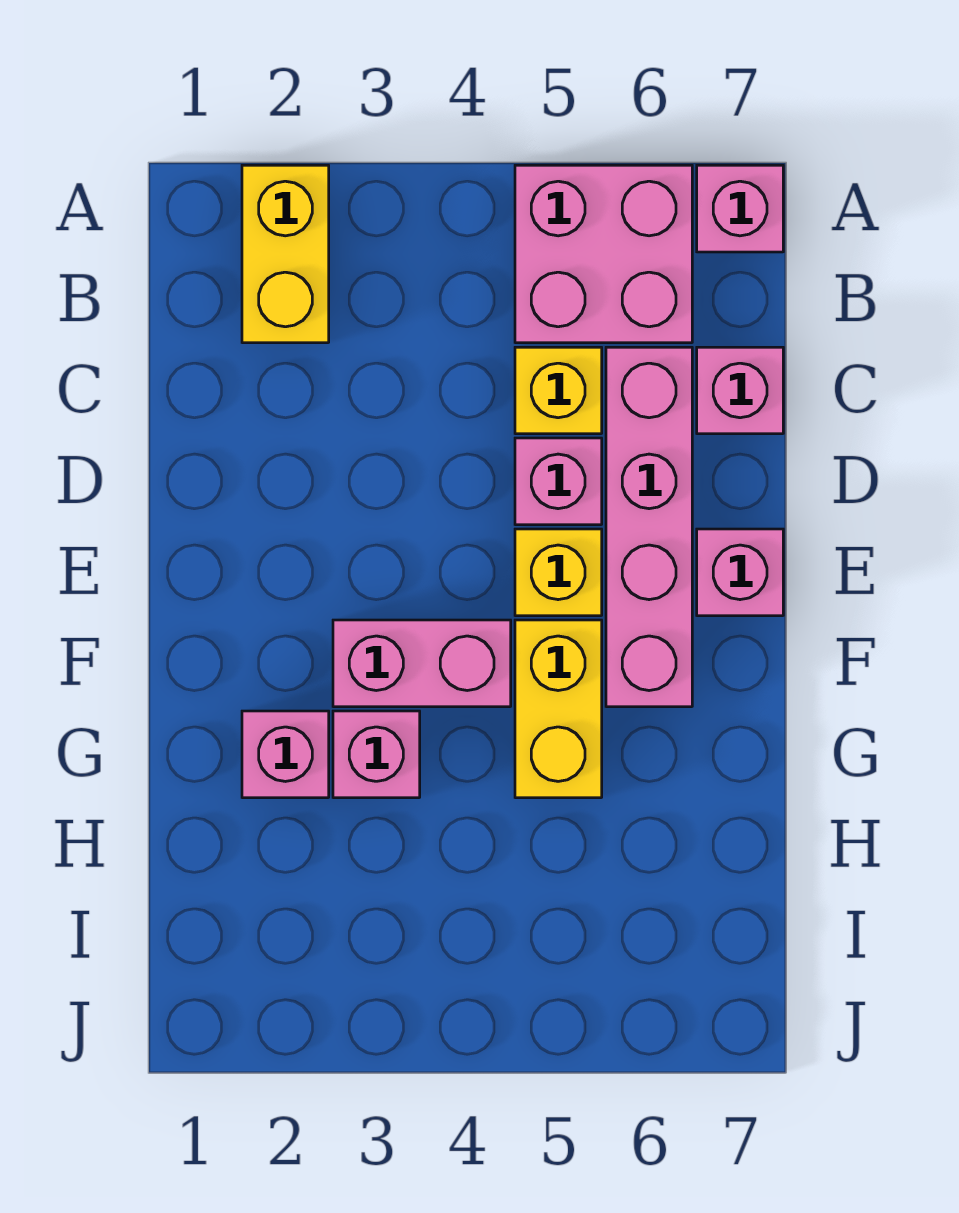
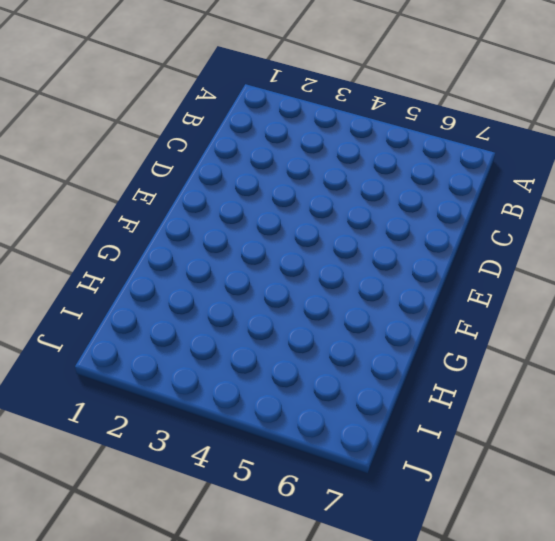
none -> yellow 1x2 brick [242,165,329,343]
none -> pink 2x2 brick [515,165,692,343]
none -> pink 1x1 brick [697,165,783,252]

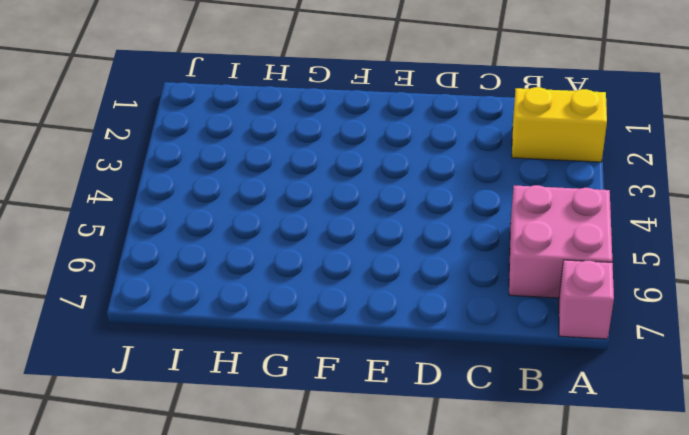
none -> yellow 1x1 brick [515,347,602,434]
none -> pink 1x4 brick [606,347,692,707]
none -> pink 1x1 brick [697,347,783,434]

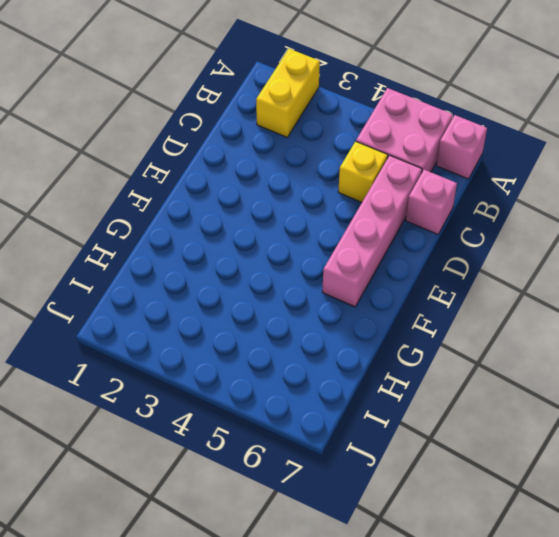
none -> pink 1x1 brick [515,438,602,525]
none -> yellow 1x1 brick [515,529,602,616]
none -> pink 1x1 brick [697,529,783,616]

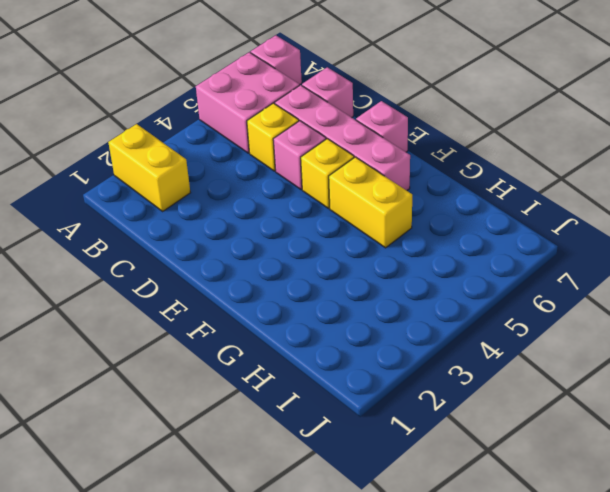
none -> pink 1x2 brick [333,620,511,707]
none -> pink 1x1 brick [242,711,329,798]
none -> pink 1x1 brick [333,711,420,798]

